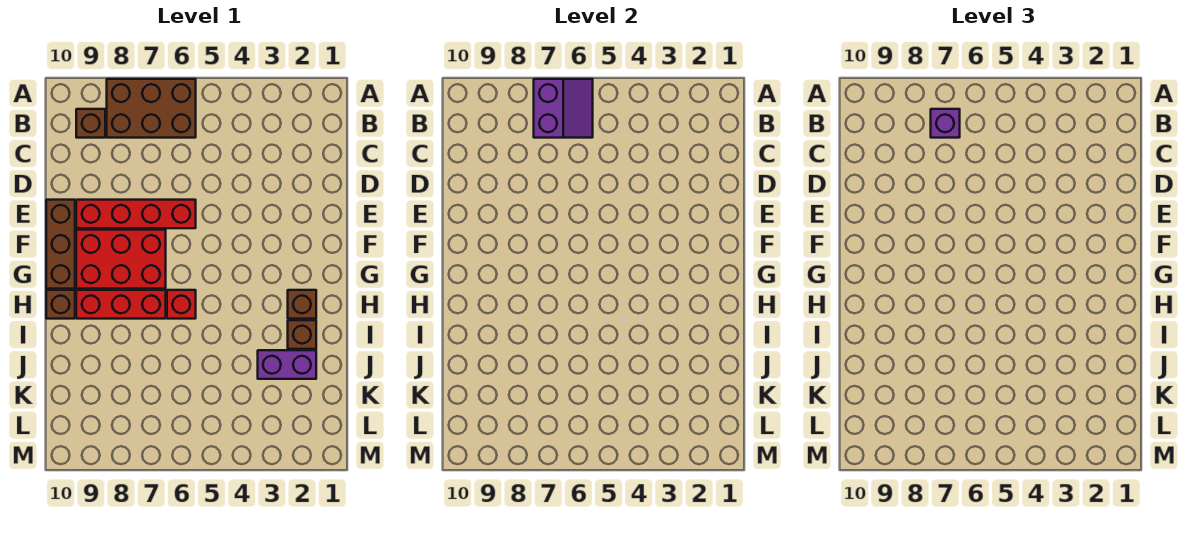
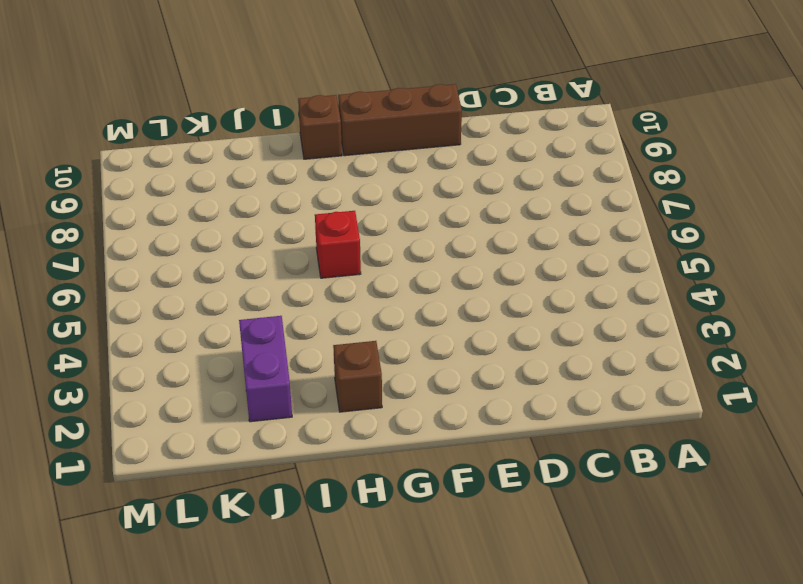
none -> brown 2x3 brick [107,79,196,138]
none -> brown 1x1 brick [76,109,105,138]
none -> red 1x4 brick [76,200,196,228]

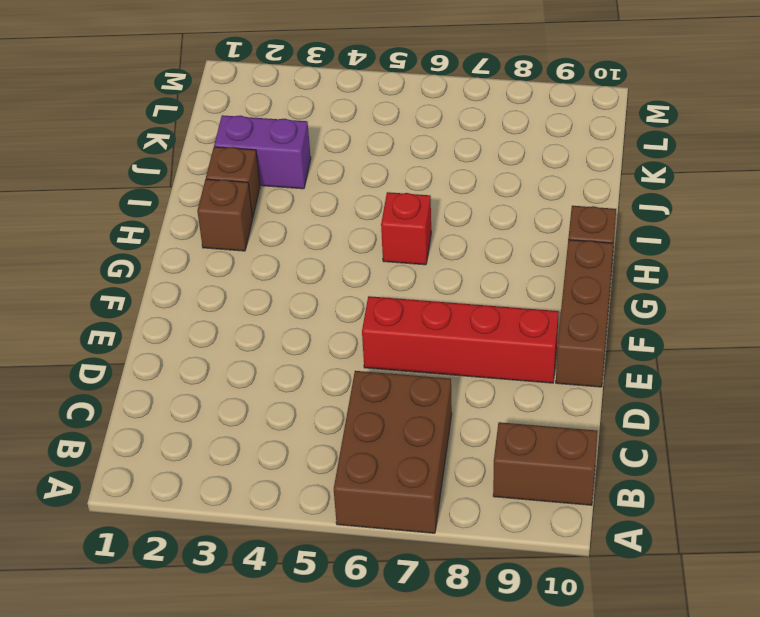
brown 2x3 brick [334,371,452,533] -> brown 2x3 brick turned to [107,79,196,138]
brown 1x2 brick [493,422,598,505] -> brown 1x1 brick [76,109,105,138]
none -> red 2x3 brick [76,230,166,289]
none -> red 1x3 brick [76,290,166,319]
none -> purple 2x2 slope [534,79,593,138]

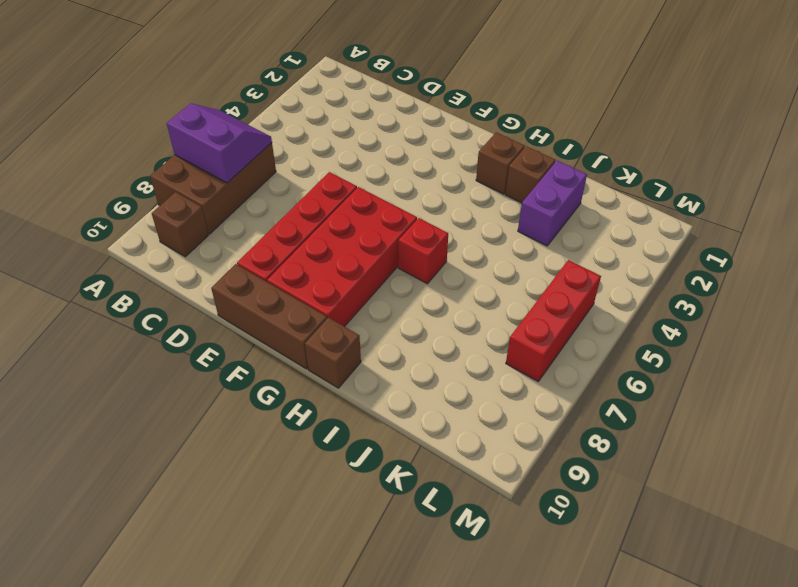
red 2x4 brick [267,187,417,327] -> red 2x3 brick [76,230,166,289]
red 1x3 brick [506,260,601,382] -> red 1x3 brick moved to [76,290,166,319]
none -> purple 1x1 brick [931,109,960,138]

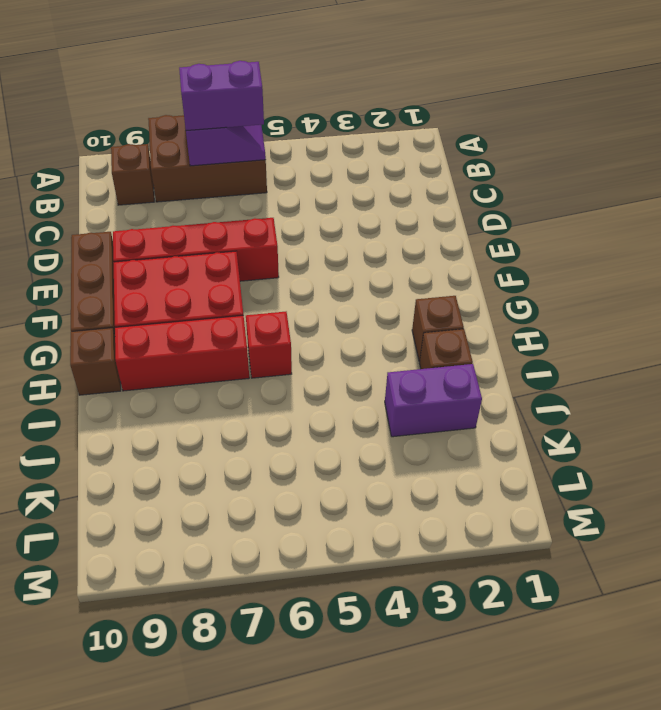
purple 1x2 brick [179,61,264,131] -> purple 1x1 brick [931,109,960,138]

